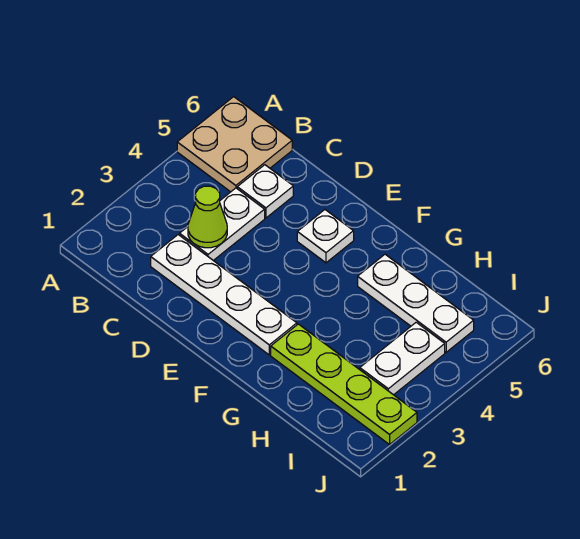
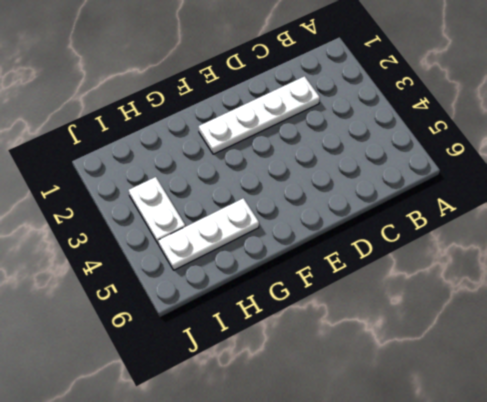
none -> tan 2x2 plate [177,97,292,192]
none -> white 1x2 plate [180,188,265,260]

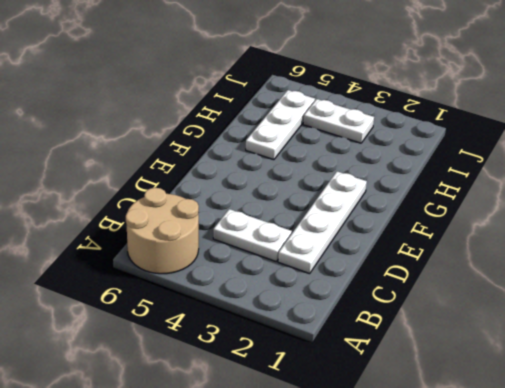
tan 2x2 round brick [126,188,199,274] -> tan 2x2 plate [177,97,292,192]
none -> white 1x1 plate [237,165,293,218]
none -> white 1x1 plate [297,210,354,263]

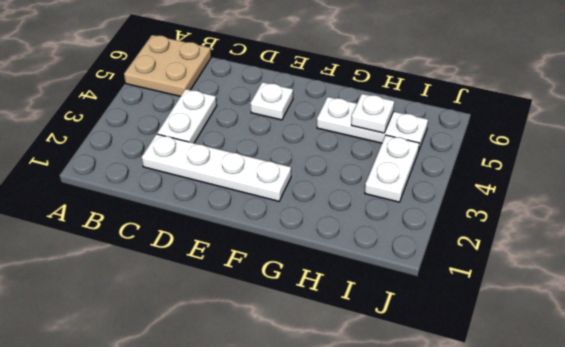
white 1x1 plate [351,94,394,133] -> white 1x1 plate moved to [237,165,293,218]
none -> lime 1x4 plate [271,324,417,445]
none -> lime 1x1 cone [188,186,227,248]

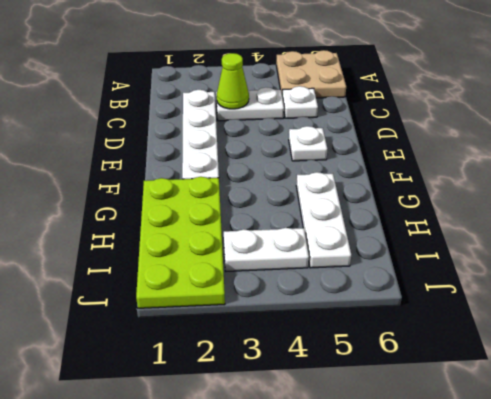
lime 2x4 plate [136,177,225,308] -> lime 1x4 plate [271,324,417,445]

